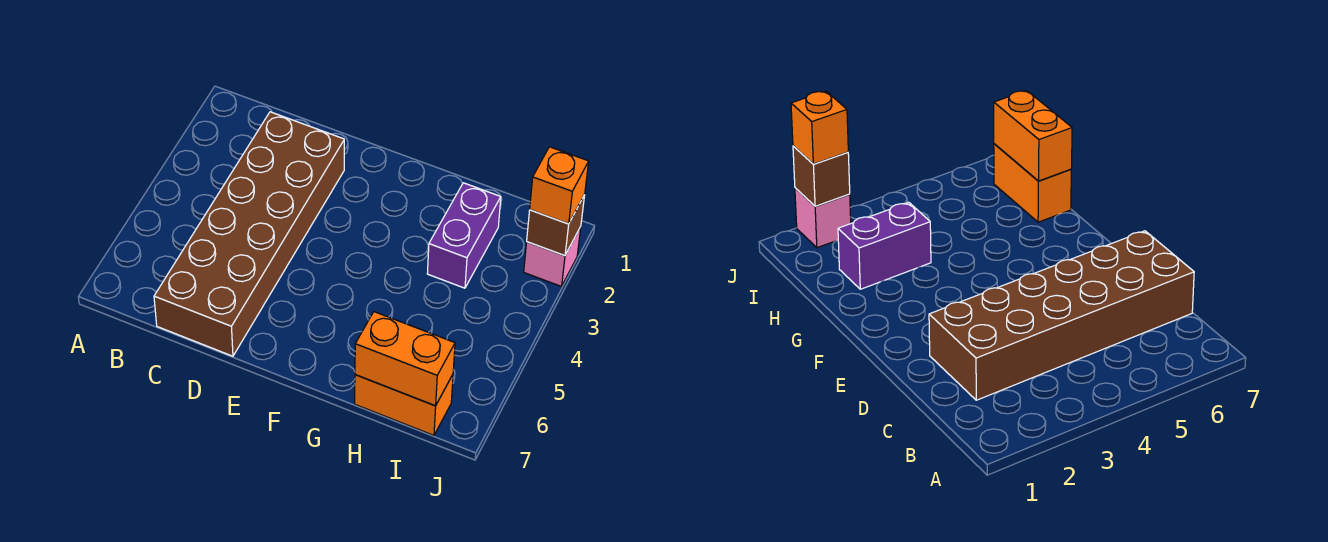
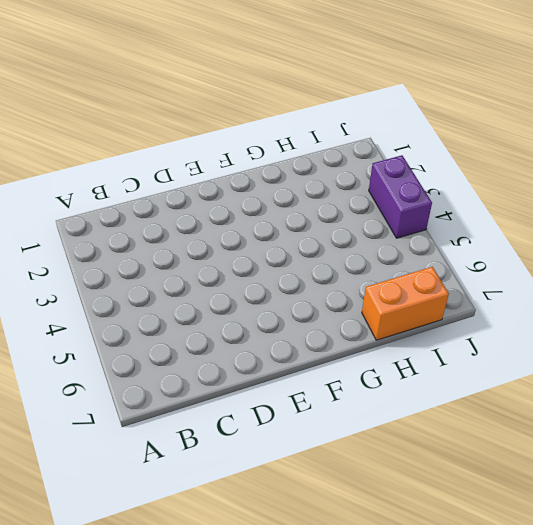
purple 1x2 brick [369,155,432,238] -> purple 1x2 brick moved to [427,183,501,288]
none -> brown 2x6 brick [154,112,344,356]
none -> pink 1x1 brick [524,227,581,286]

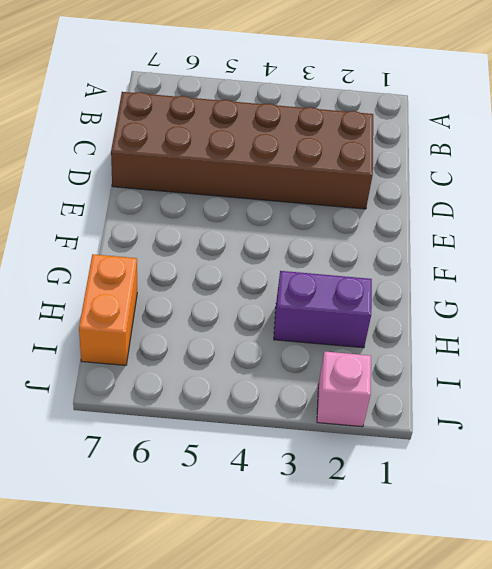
none -> orange 1x2 brick [355,312,455,406]
none -> brown 1x1 brick [527,195,585,256]

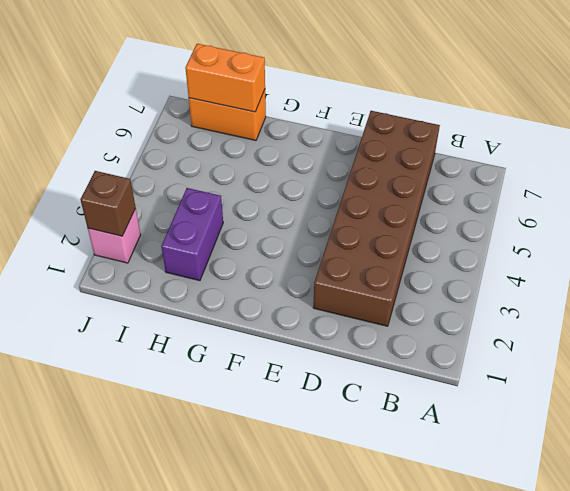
none -> orange 1x1 brick [530,147,589,224]

